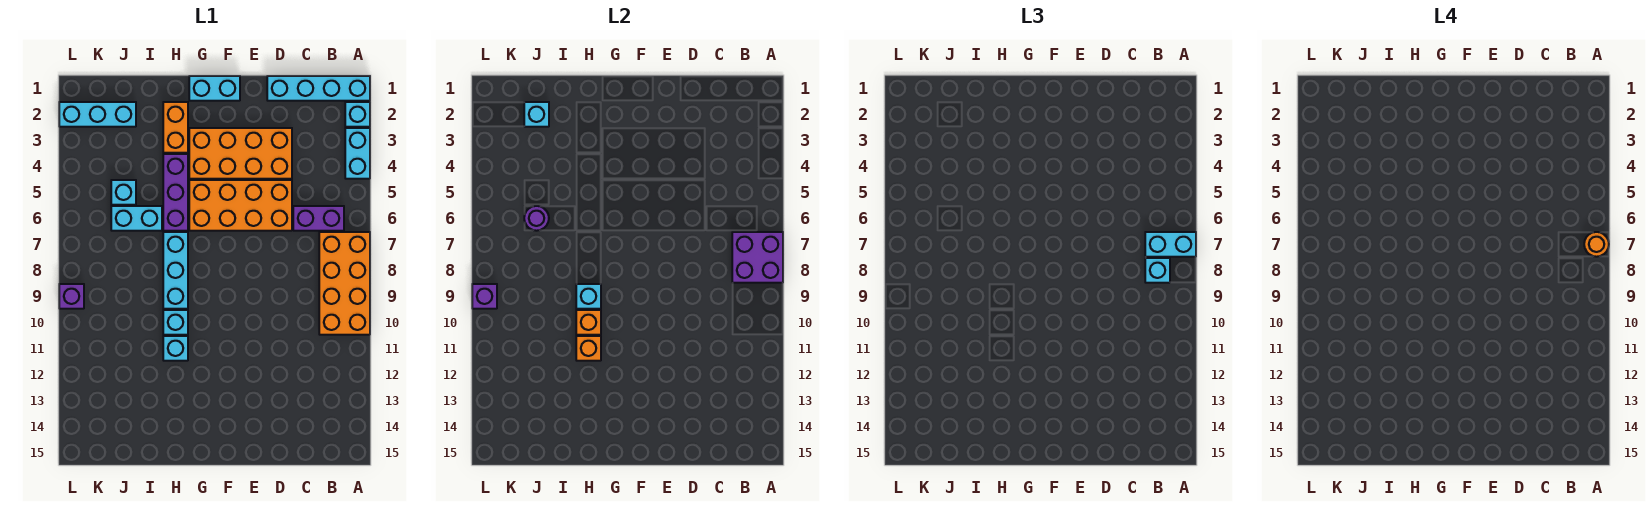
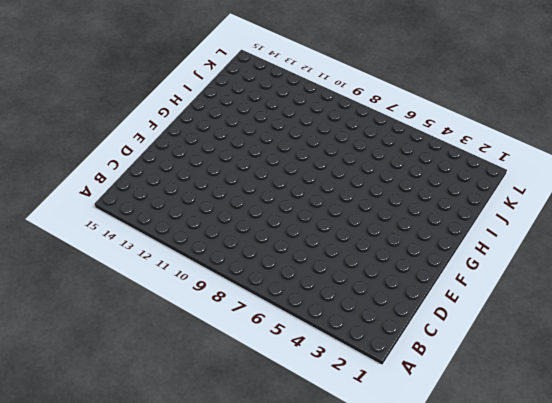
none -> cyan 1x4 brick [267,76,370,101]
none -> cyan 1x1 brick [345,102,370,127]
none -> cyan 1x2 brick [345,128,370,179]

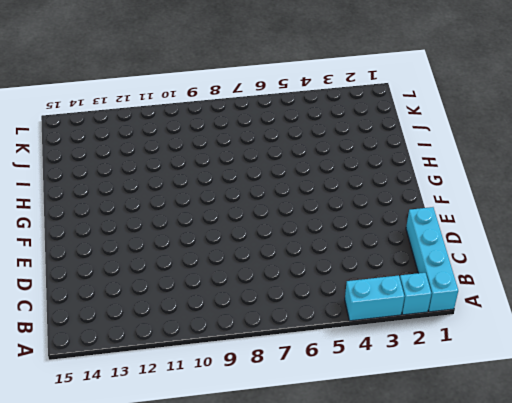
none -> orange 2x4 brick [319,232,370,335]
none -> purple 1x2 brick [293,206,344,231]
none -> orange 2x4 brick [189,128,292,179]

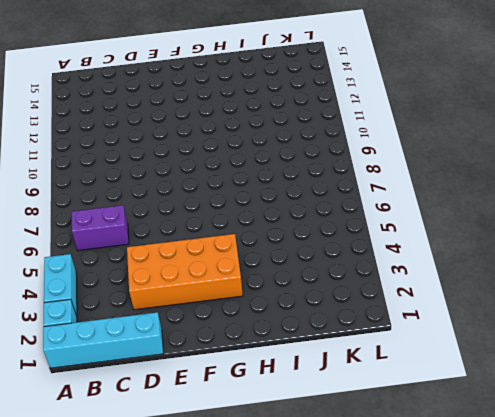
none -> orange 2x4 brick [319,232,370,335]
none -> orange 2x4 brick [189,180,292,231]
none -> cyan 1x2 brick [189,76,240,101]

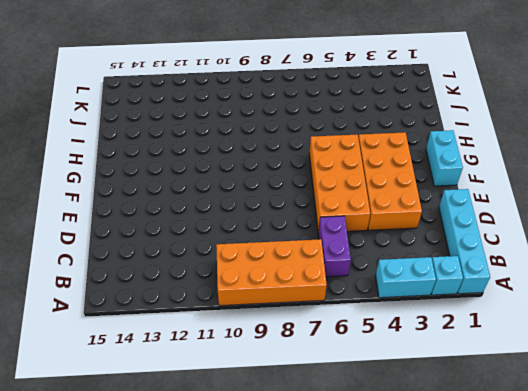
none -> orange 1x2 brick [163,102,188,153]
none -> purple 1x3 brick [163,154,188,231]
none -> cyan 1x3 brick [163,232,188,309]

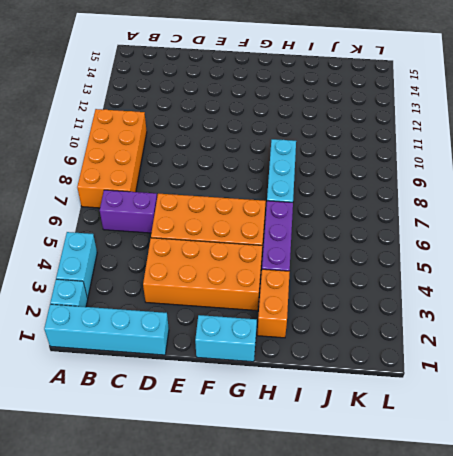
none -> cyan 1x1 brick [163,310,188,335]
none -> cyan 1x1 brick [163,336,188,361]
none -> cyan 1x2 brick [111,206,162,231]

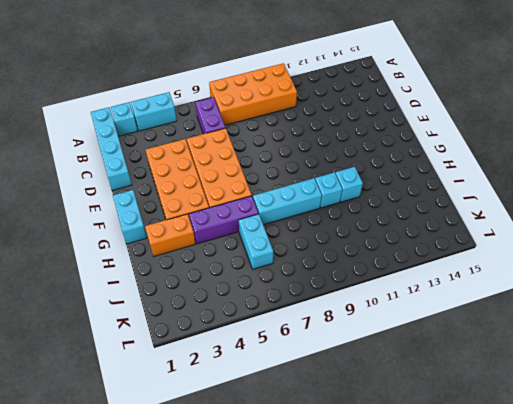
none -> cyan 1x3 brick [59,102,136,127]
none -> cyan 1x1 brick [111,180,136,205]
none -> purple 1x1 brick [59,284,84,309]

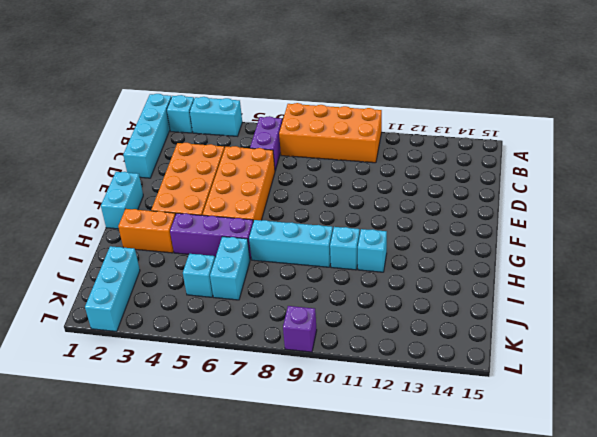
none -> purple 2x2 brick [732,232,783,283]
none -> cyan 1x1 brick [576,284,601,309]
none -> orange 1x1 brick [576,310,601,335]

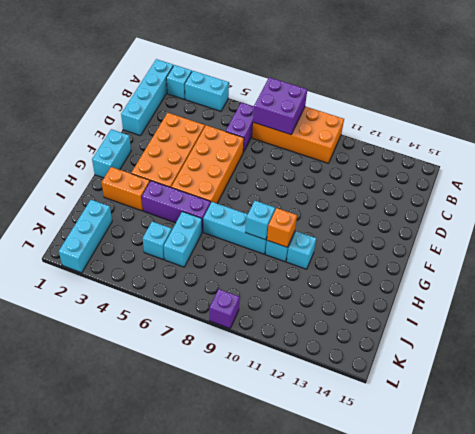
none -> orange 1x1 brick [576,336,601,361]
none -> cyan 1x1 brick [524,102,549,127]
none -> purple 1x1 round brick [524,206,549,231]

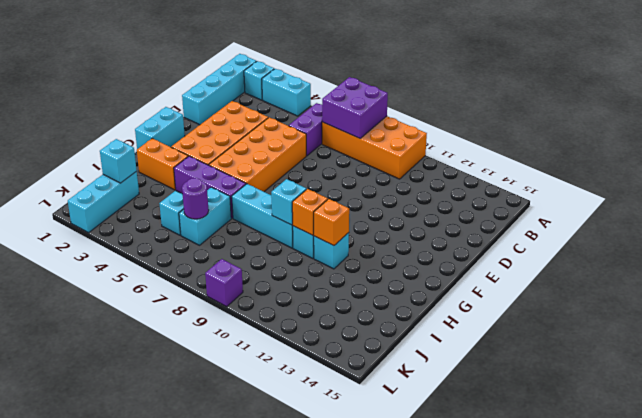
none -> purple 1x1 brick [472,284,497,309]
none -> cyan 1x2 brick [1145,232,1196,257]
none -> cyan 1x1 brick [1145,258,1170,283]

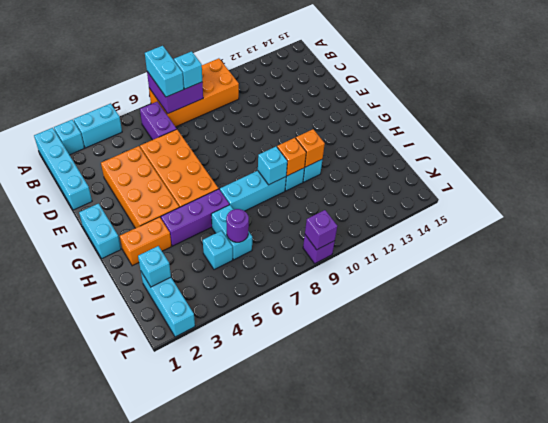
none -> orange 1x1 round brick [1584,232,1609,257]

